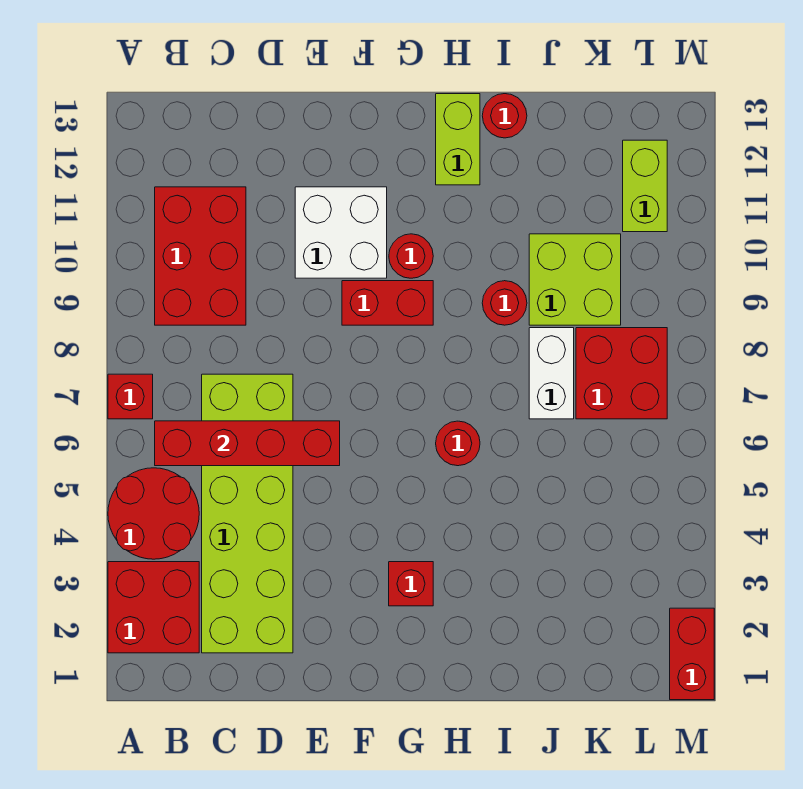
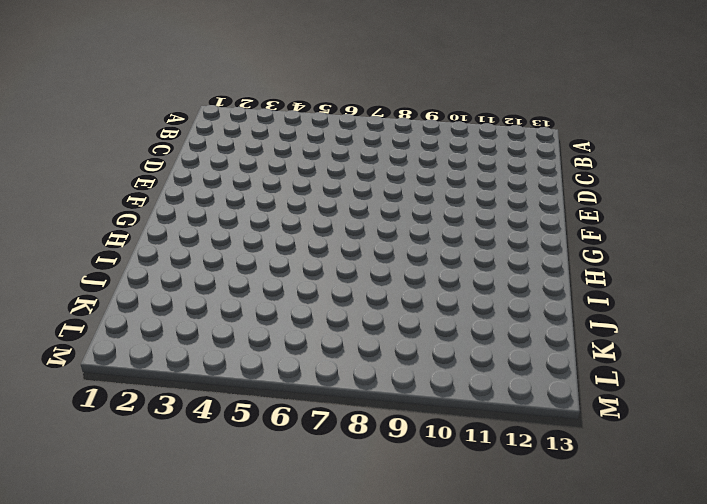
none -> red 2x2 brick [108,562,199,653]
none -> red 2x2 round brick [108,468,199,559]
none -> red 1x1 brick [108,374,153,419]

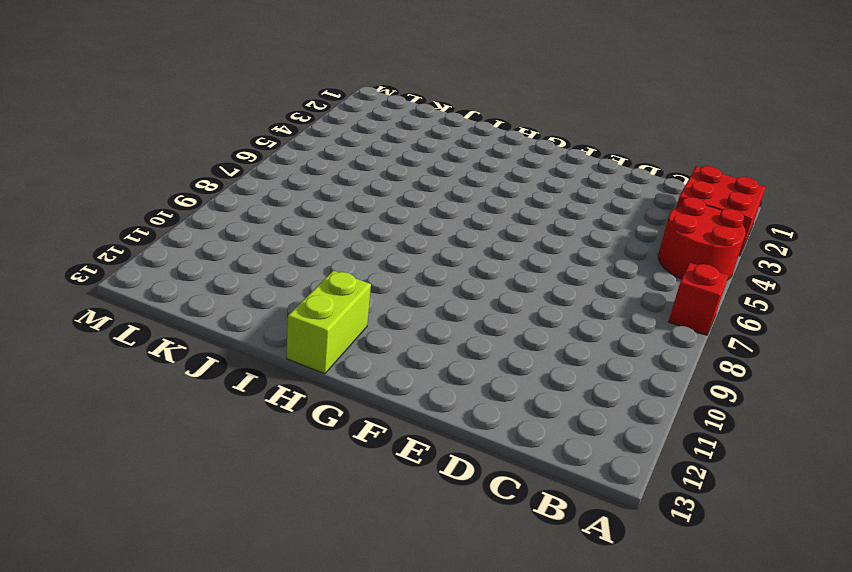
none -> red 2x3 brick [155,187,246,325]
none -> lime 2x6 brick [202,374,293,653]
none -> white 2x2 brick [295,187,387,278]

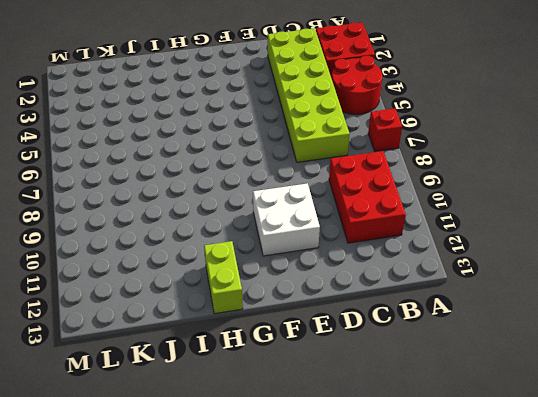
none -> red 1x2 brick [342,281,433,325]
none -> red 1x1 brick [389,562,433,606]
none -> red 1x1 round brick [389,234,433,278]

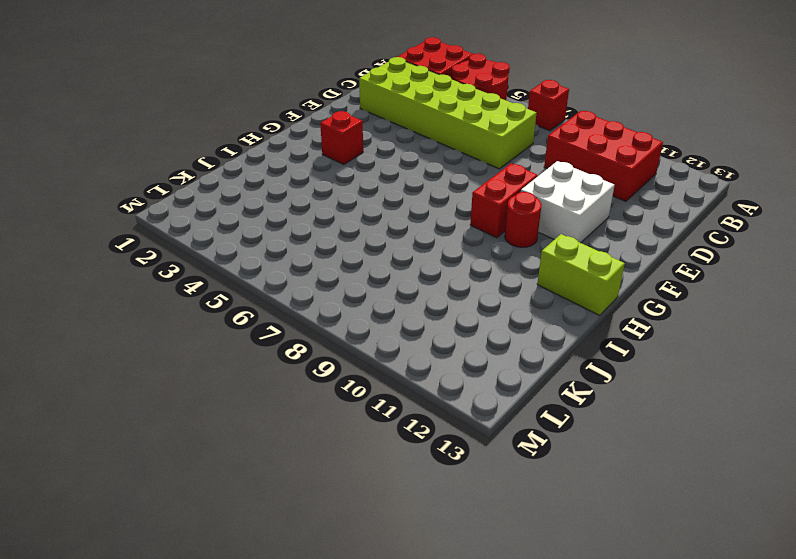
none -> red 1x1 round brick [436,421,480,466]
none -> red 1x1 round brick [482,281,527,325]
none -> red 1x1 round brick [482,94,527,138]

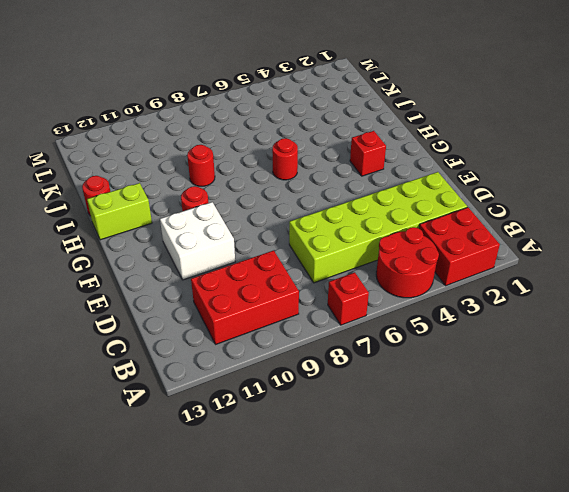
none -> red 1x2 brick [342,281,433,325]
none -> white 1x2 brick [529,328,574,419]
none -> lime 2x2 brick [529,234,621,325]

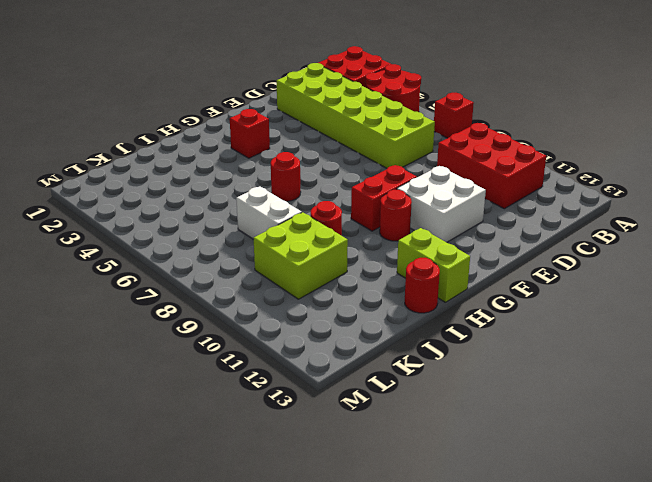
none -> red 2x2 brick [576,328,667,419]
none -> lime 1x2 brick [623,140,667,232]
none -> red 1x2 brick [670,608,714,700]

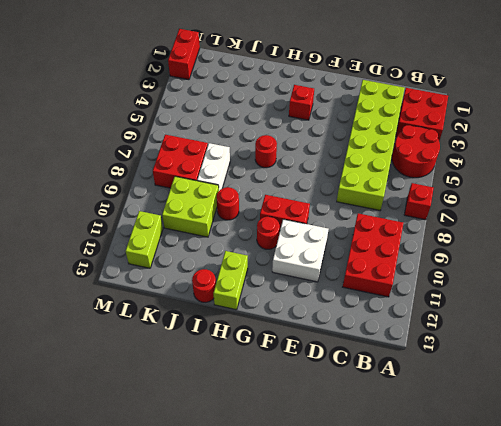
none -> red 1x4 brick [155,421,340,466]

